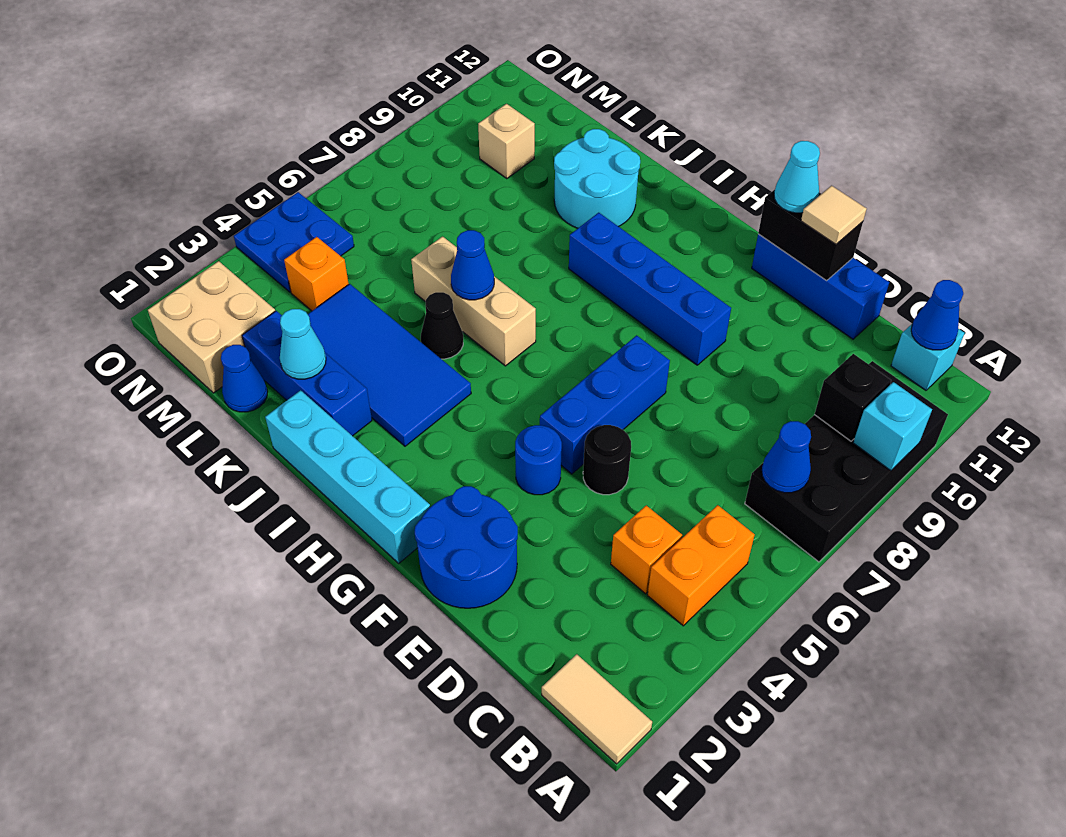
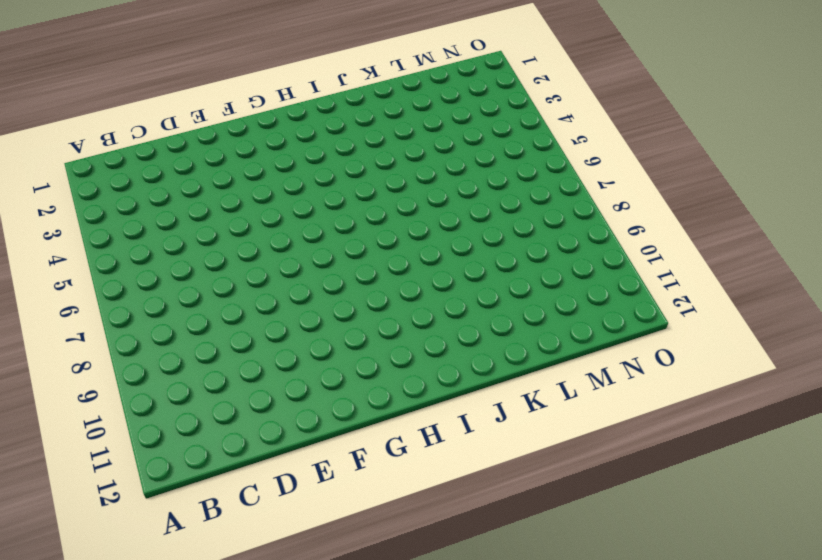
none -> tan 1x2 tile [542,654,652,764]
none -> black 2x4 brick [745,361,948,562]
none -> orange 1x2 brick [647,505,755,626]
none -> cyan 1x1 brick [891,323,964,390]

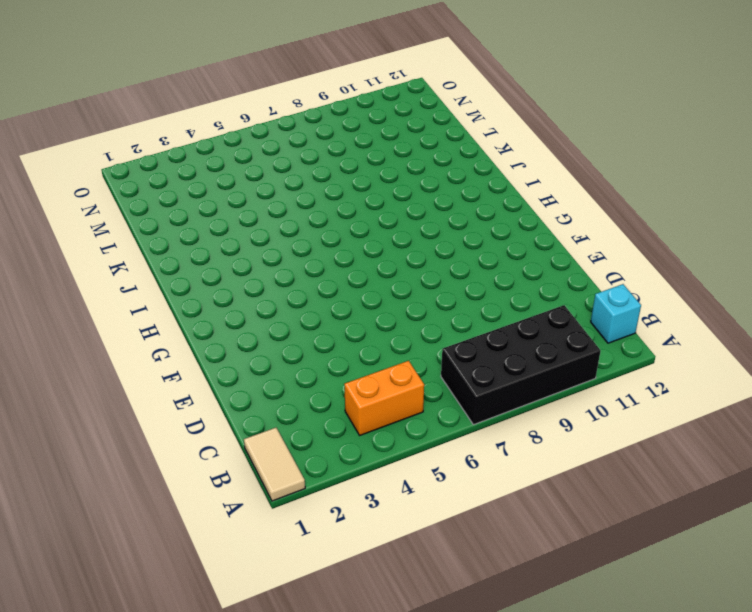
none -> orange 1x1 brick [611,505,682,594]
none -> blue 1x3 brick [752,234,889,339]
none -> blue 2x2 round brick [415,486,518,608]
none -> black 1x1 round brick [583,425,631,495]

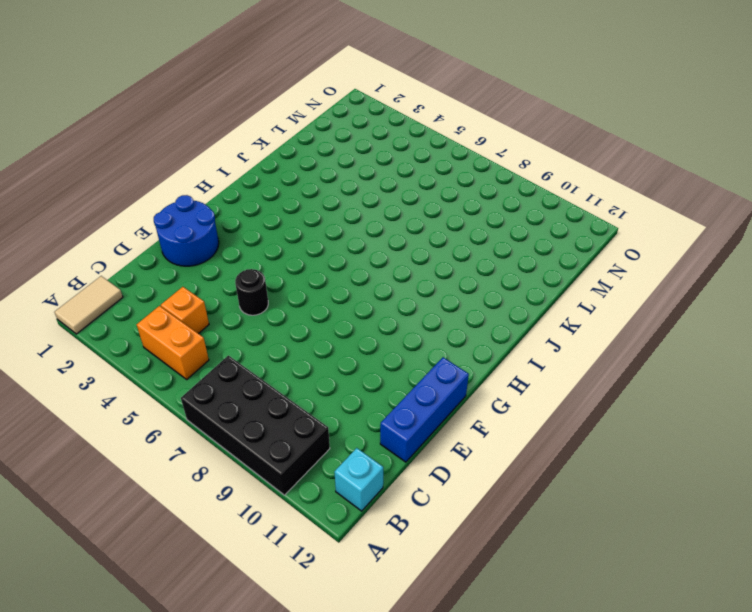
none -> blue 1x1 round brick [515,425,562,495]
none -> blue 1x3 brick [540,335,670,474]
none -> blue 1x4 brick [569,213,731,365]
none -> cyan 1x4 brick [265,390,430,563]

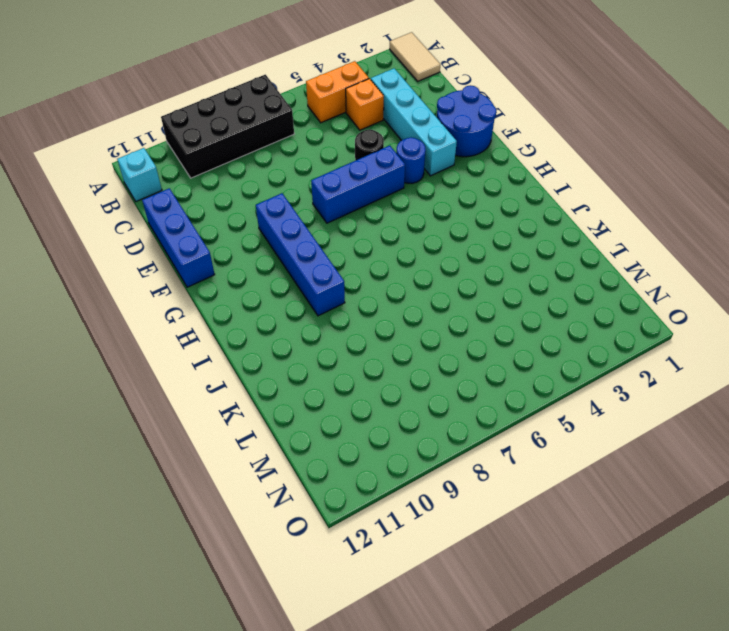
cyan 1x4 brick [371,68,457,176] -> cyan 1x4 brick moved to [265,390,430,563]
none -> blue 2x4 tile [308,284,471,446]
none -> tan 1x3 brick [411,237,536,366]
none -> blue 1x3 brick [242,311,372,436]
none -> black 1x1 cone [421,292,463,359]

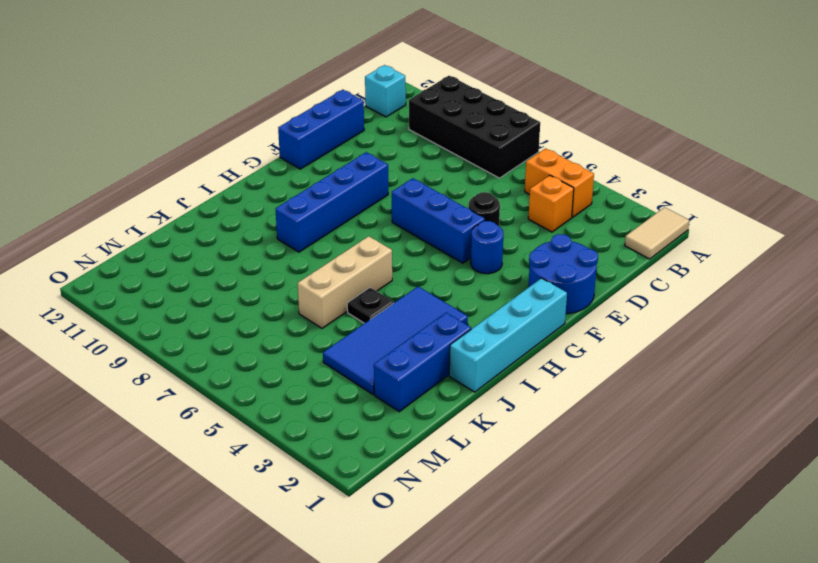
black 1x1 plate [347,288,394,323] -> black 1x1 cone [421,292,463,359]
none -> cyan 2x2 round brick [554,129,640,228]
none -> blue 1x1 cone [221,345,268,412]
none -> tan 2x2 brick [148,261,275,393]
none -> orange 1x1 brick [284,237,349,311]

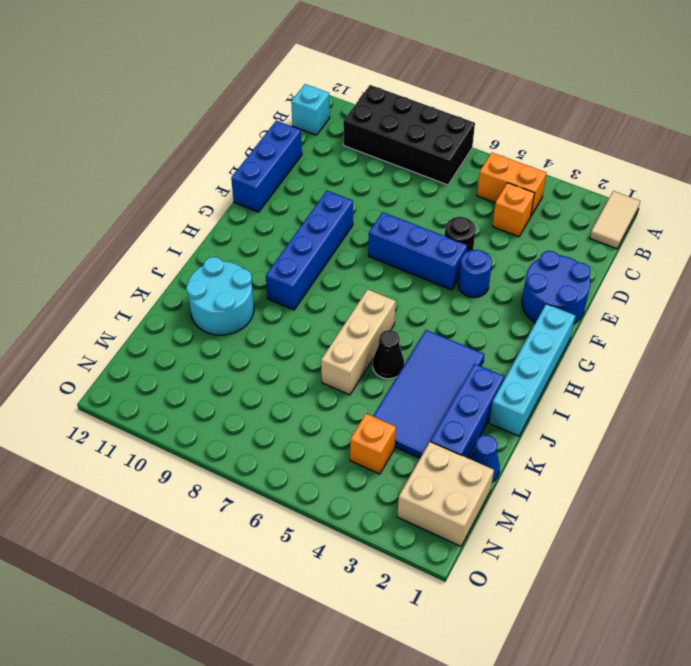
none -> tan 1x1 brick [478,104,535,179]
none -> blue 2x2 plate [234,192,354,292]
none -> cyan 1x1 brick [853,382,932,471]
none -> blue 1x1 cone [762,421,811,493]

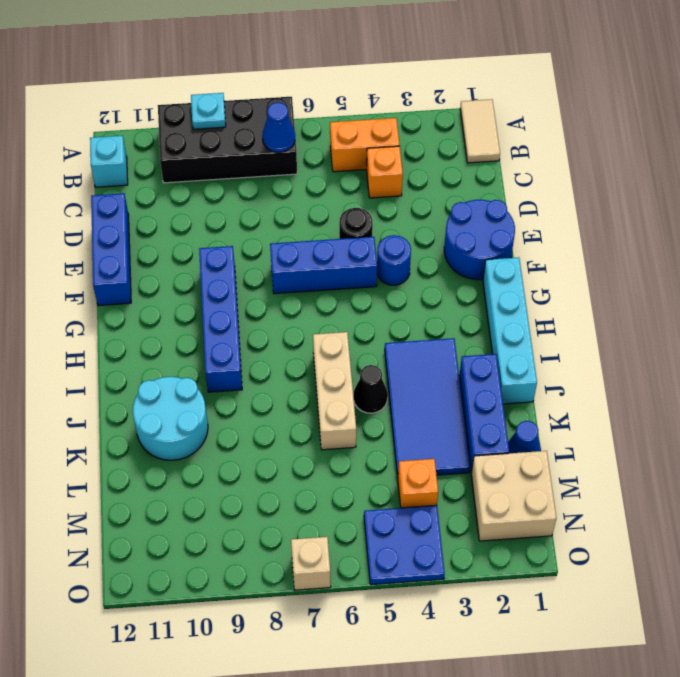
cyan 1x1 plate [191,93,226,129] -> cyan 1x1 brick [853,382,932,471]
tan 1x1 brick [291,537,331,590] -> tan 1x1 brick moved to [478,104,535,179]
none -> black 1x1 brick [814,354,891,441]
none -> blue 1x1 cone [911,280,963,350]
none -> black 1x2 brick [758,190,863,281]
none -> blue 1x1 cone [451,230,494,300]

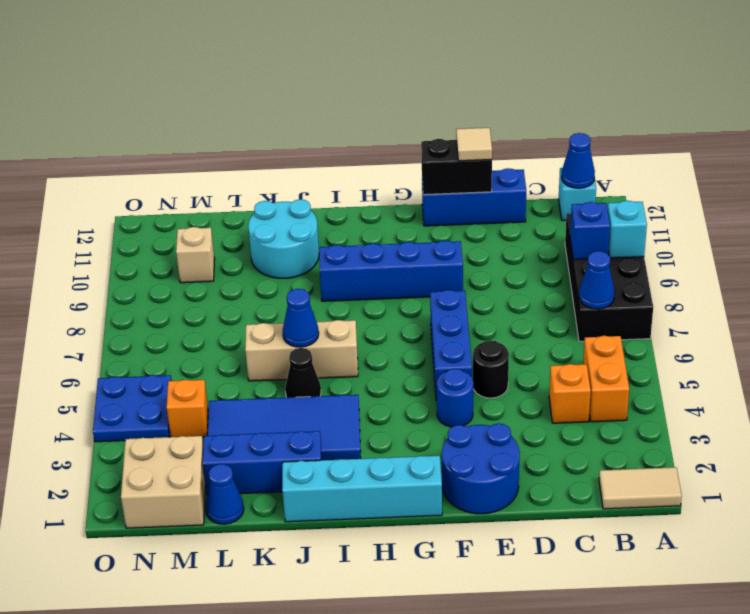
blue 1x1 brick [570,202,610,260] -> black 1x1 brick [814,354,891,441]
none -> cyan 1x1 cone [280,309,326,379]
none -> cyan 1x1 cone [774,141,820,213]

